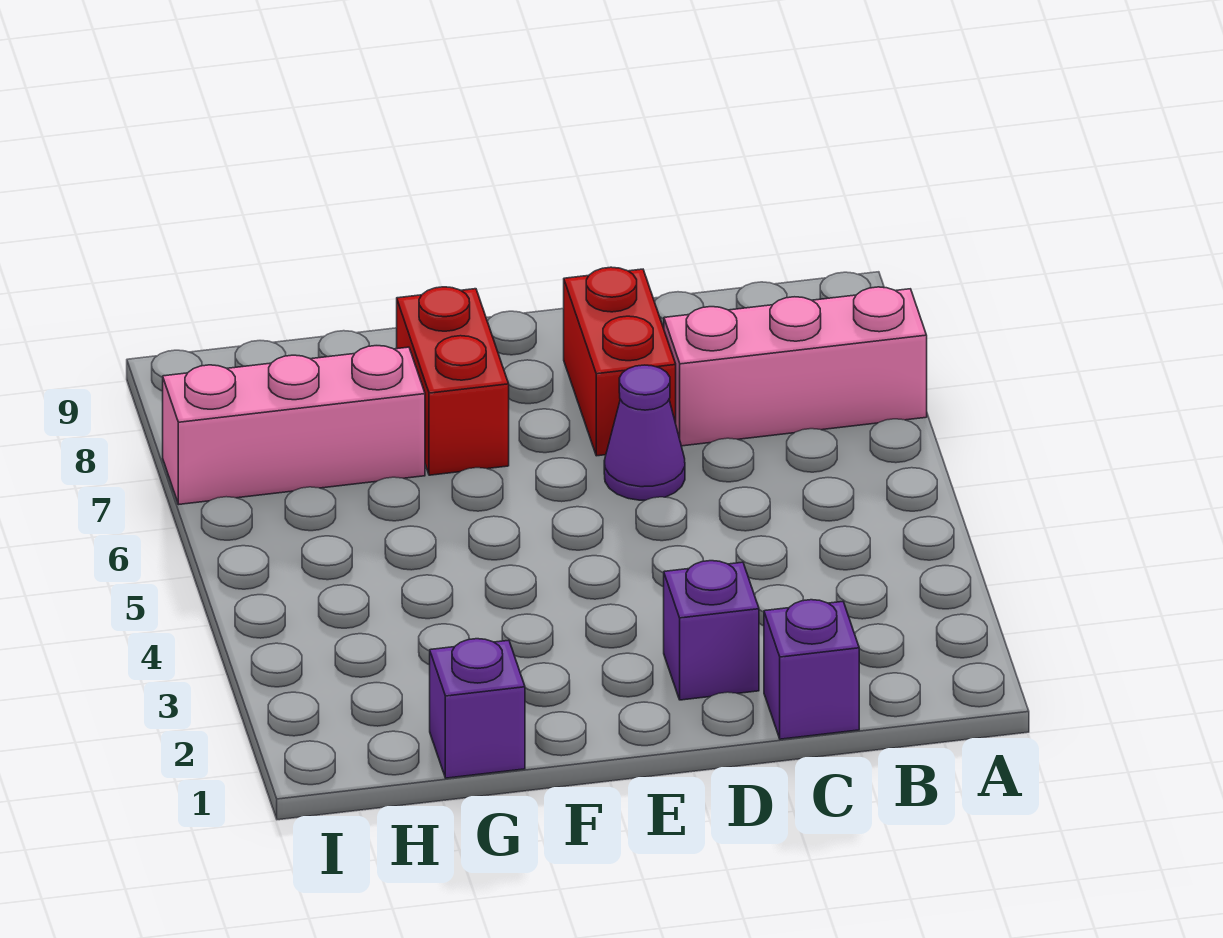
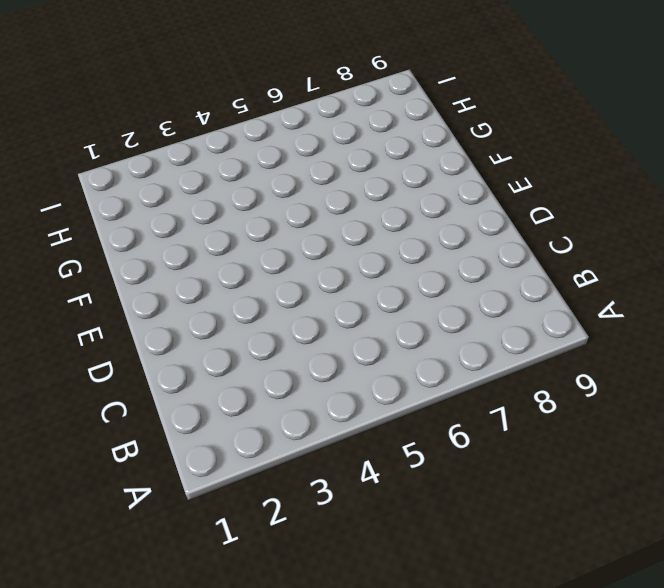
none -> pink 1x3 brick [664,287,927,446]
none -> purple 1x1 brick [764,600,859,739]

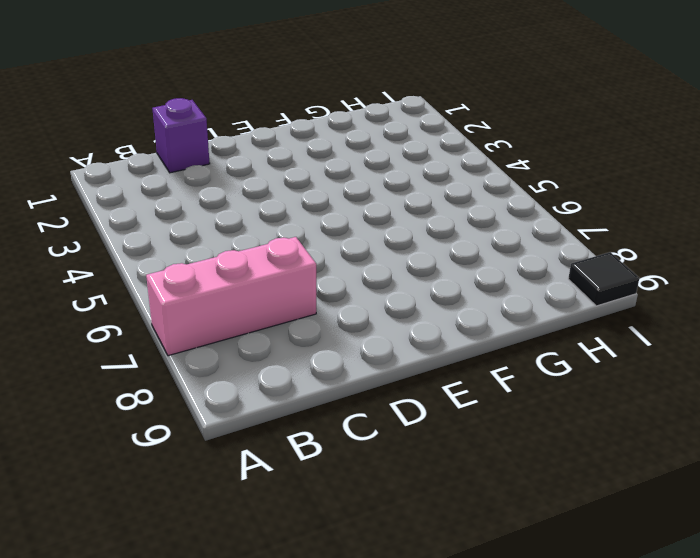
black 1x1 tile [568,252,639,306] -> none
none -> purple 1x1 brick [664,561,759,700]
none -> purple 1x1 cone [604,365,685,500]

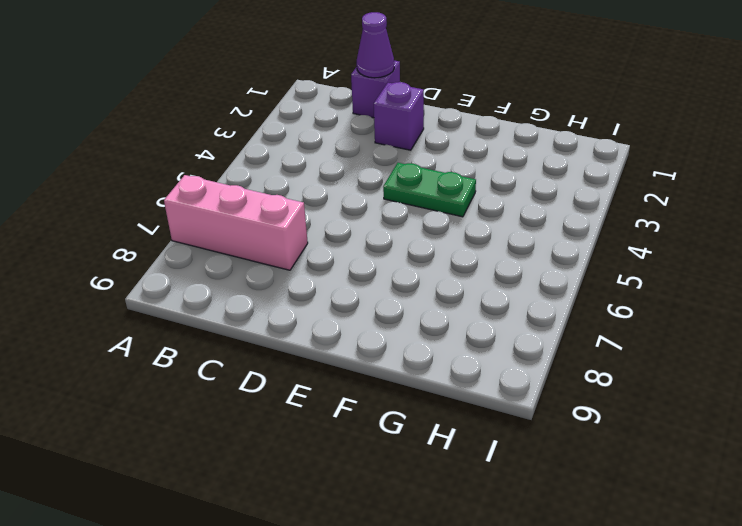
purple 1x1 cone [357,12,394,78] -> purple 1x1 cone moved to [604,365,685,500]
green 1x2 plate [383,163,476,217] -> none
none -> red 1x2 brick [564,267,676,456]
none -> red 1x2 brick [397,287,509,475]

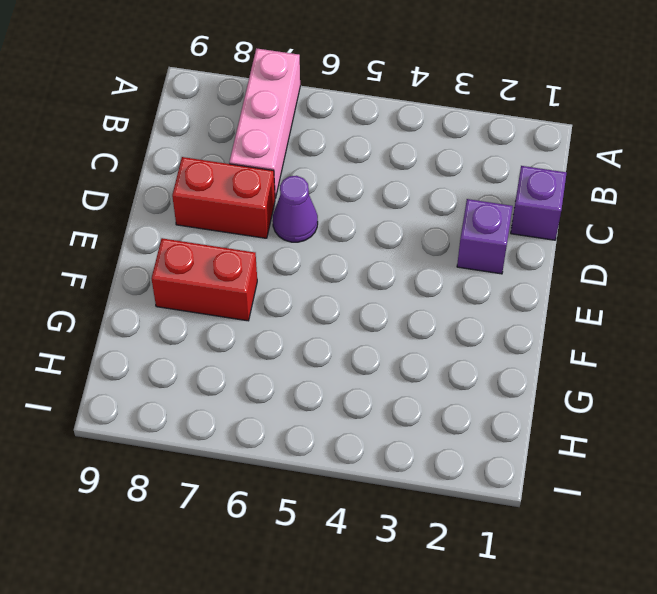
none -> purple 1x1 brick [430,639,525,778]
none -> pink 1x3 brick [163,346,425,504]

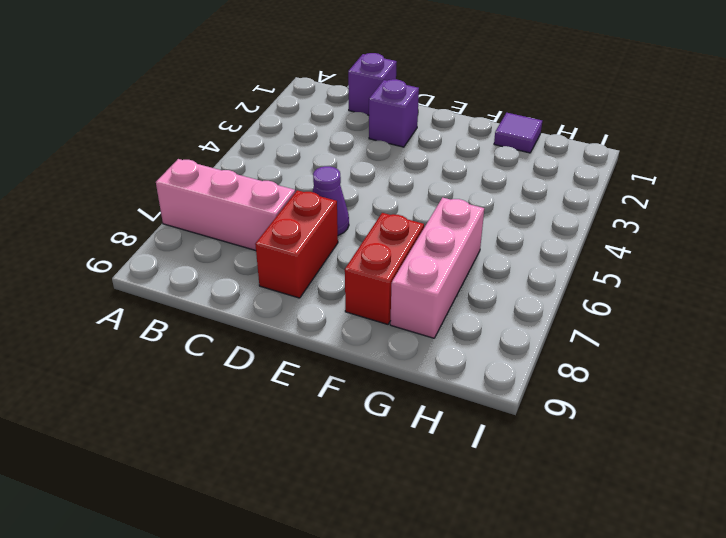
purple 1x1 tile [494,113,542,153] -> purple 1x1 brick [430,639,525,778]
pink 1x3 brick [390,198,484,338] -> pink 1x3 brick turned to [163,346,425,504]

